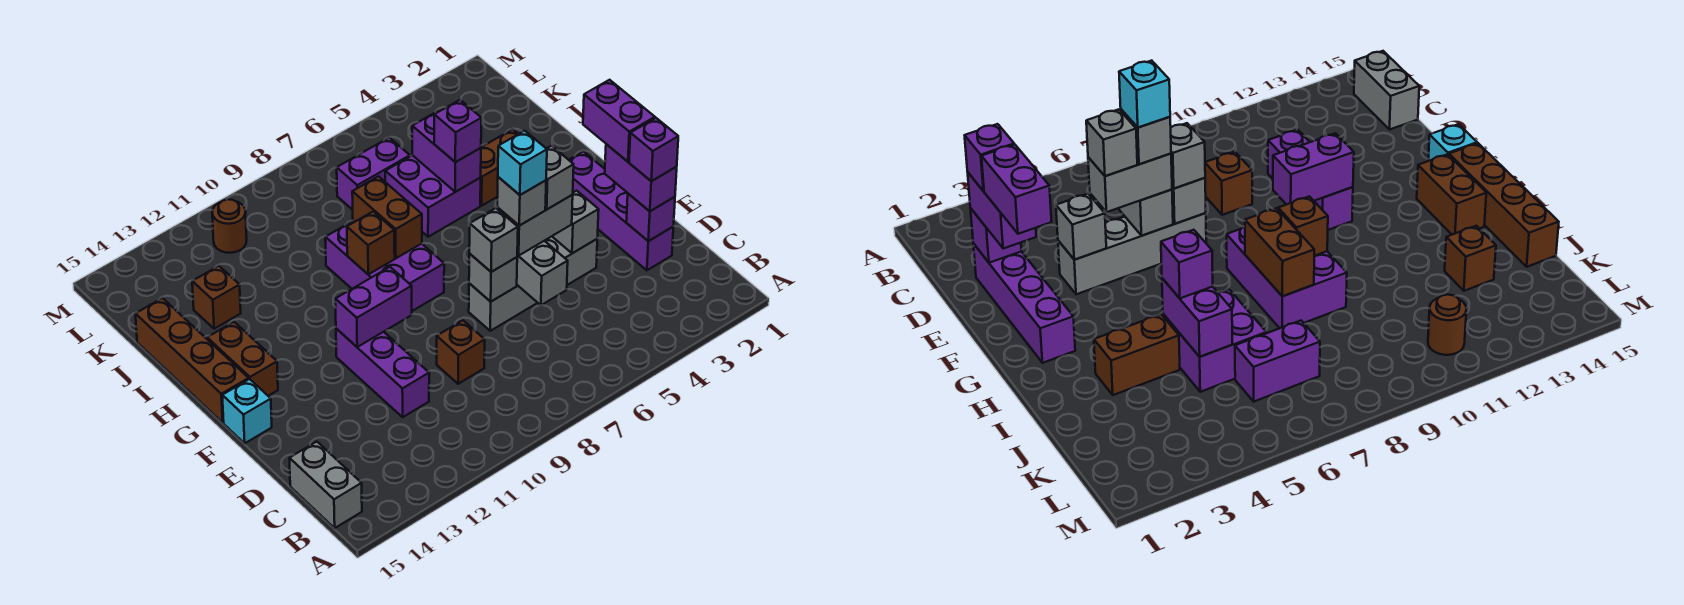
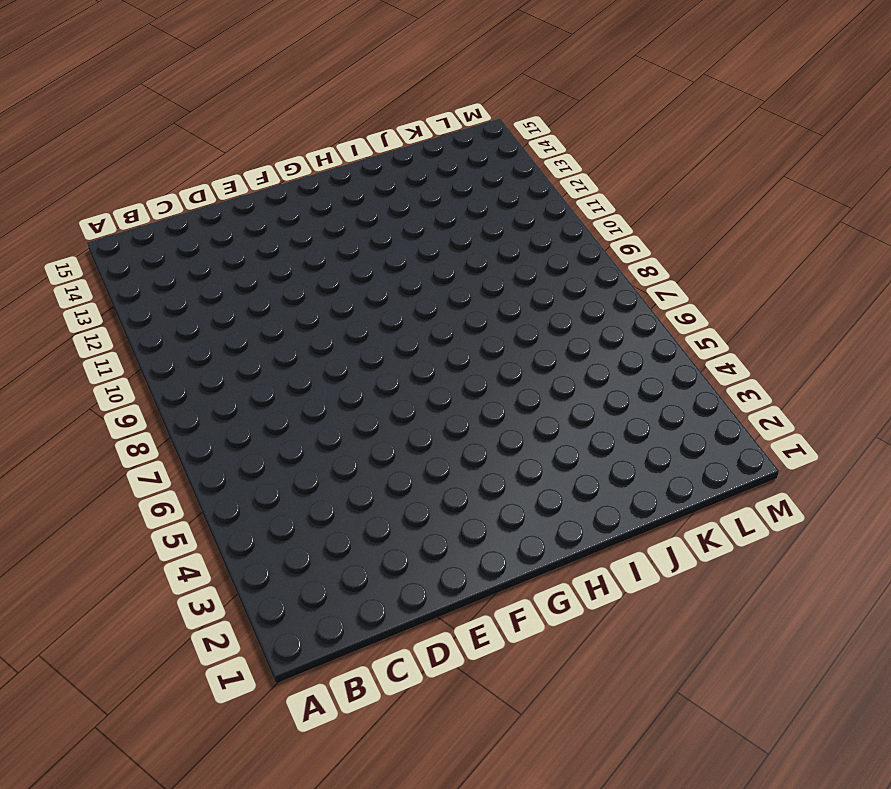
none -> grey 1x2 brick [289,442,362,528]
none -> purple 1x4 brick [569,151,673,270]
none -> brown 1x1 brick [437,320,485,384]
none -> purple 1x3 brick [336,329,429,417]

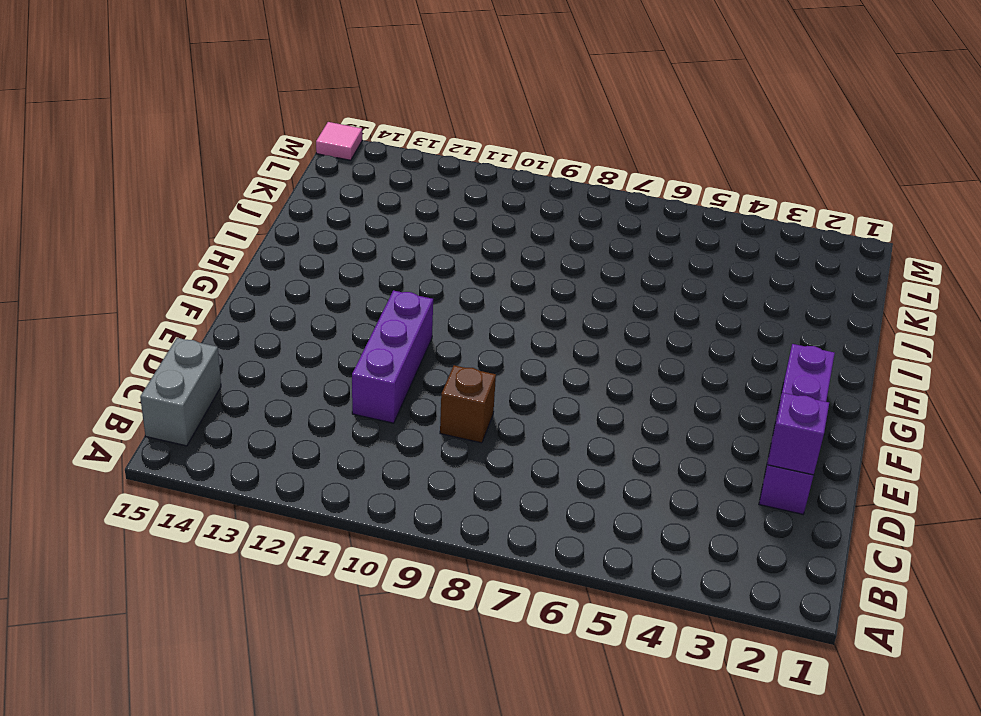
pink 1x1 tile [316,122,362,160] -> none
none -> grey 1x4 brick [469,236,597,331]
none -> cyan 1x1 brick [222,379,272,443]
none -> purple 2x3 brick [325,221,444,311]
none -> brown 1x2 brick [207,322,278,396]

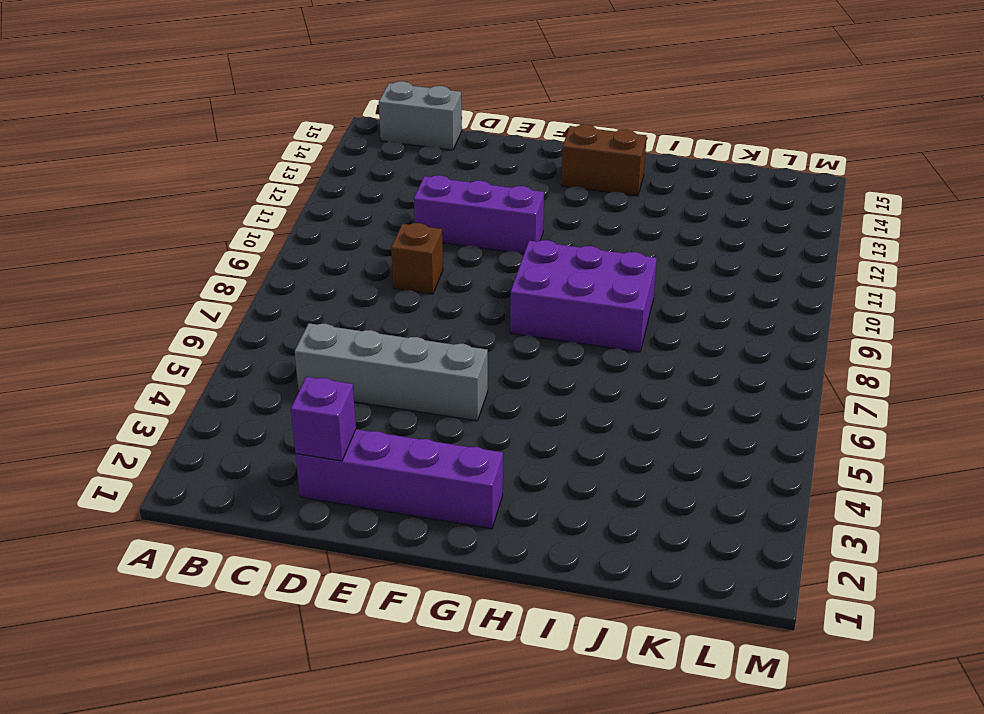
grey 1x4 brick [295,323,488,421] -> grey 1x4 brick turned to [469,236,597,331]
none -> cyan 1x1 brick [222,379,272,443]
none -> brown 1x4 brick [135,298,249,422]
none -> brown 1x2 brick [480,129,518,206]
none -> purple 2x2 brick [385,155,481,237]

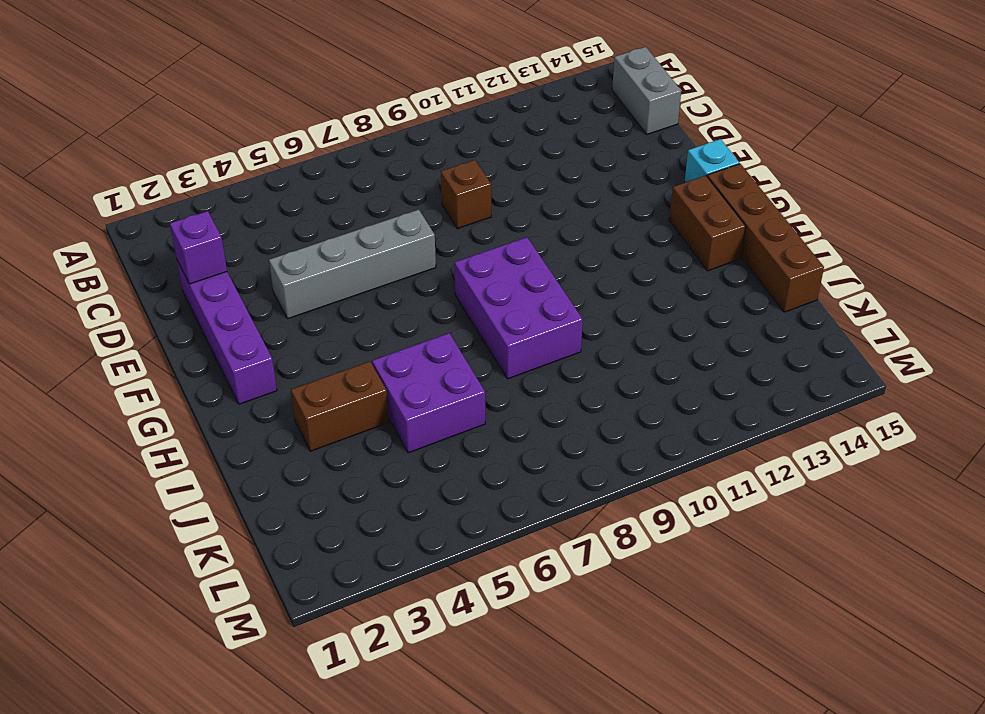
none -> purple 1x3 brick [336,329,429,417]
none -> brown 1x1 brick [192,266,241,329]
none -> purple 1x2 brick [337,138,410,210]
none -> brown 1x1 round brick [212,199,247,253]

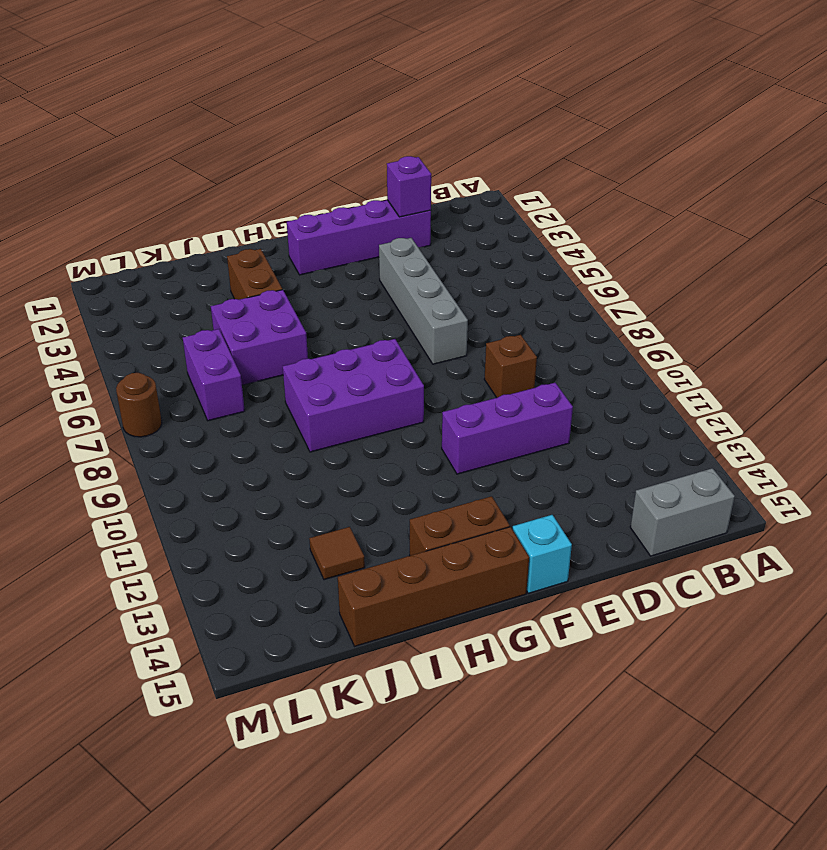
brown 1x1 tile [309,527,365,580] -> brown 1x1 brick [192,266,241,329]
brown 1x1 round brick [116,373,162,437] -> brown 1x1 round brick moved to [212,199,247,253]
none -> grey 1x2 brick [517,241,568,305]
none -> grey 1x1 brick [552,191,599,253]
none -> grey 1x1 brick [469,254,517,302]
none -> purple 1x2 brick [335,267,412,347]

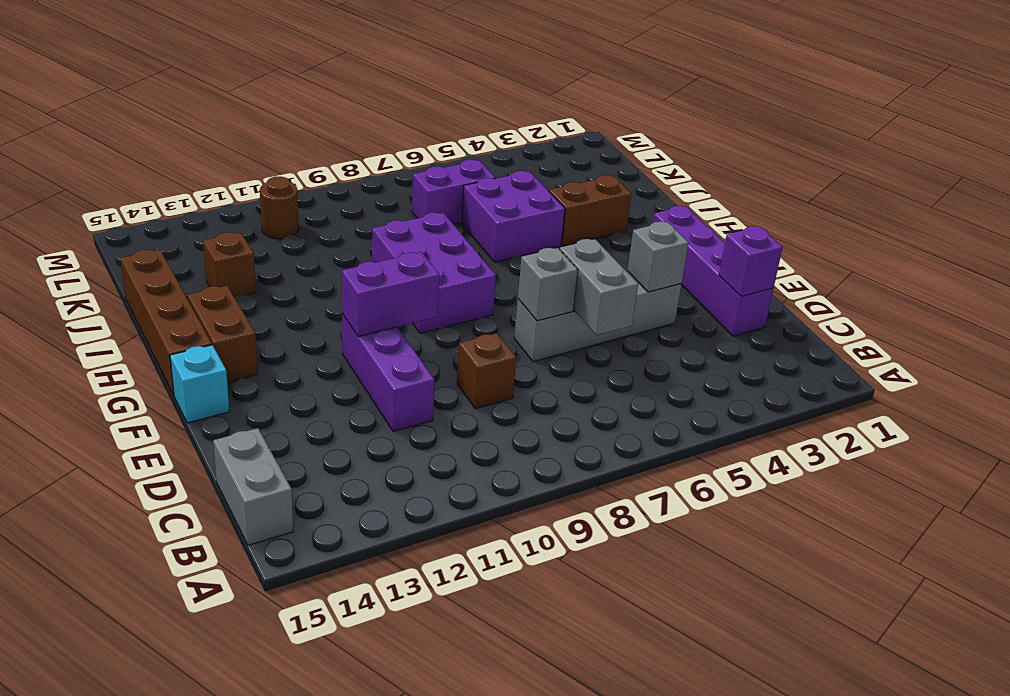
none -> brown 1x2 brick [352,177,422,258]
none -> brown 1x1 brick [347,212,395,274]
none -> purple 1x2 brick [412,111,481,192]
none -> purple 1x2 brick [605,144,677,211]

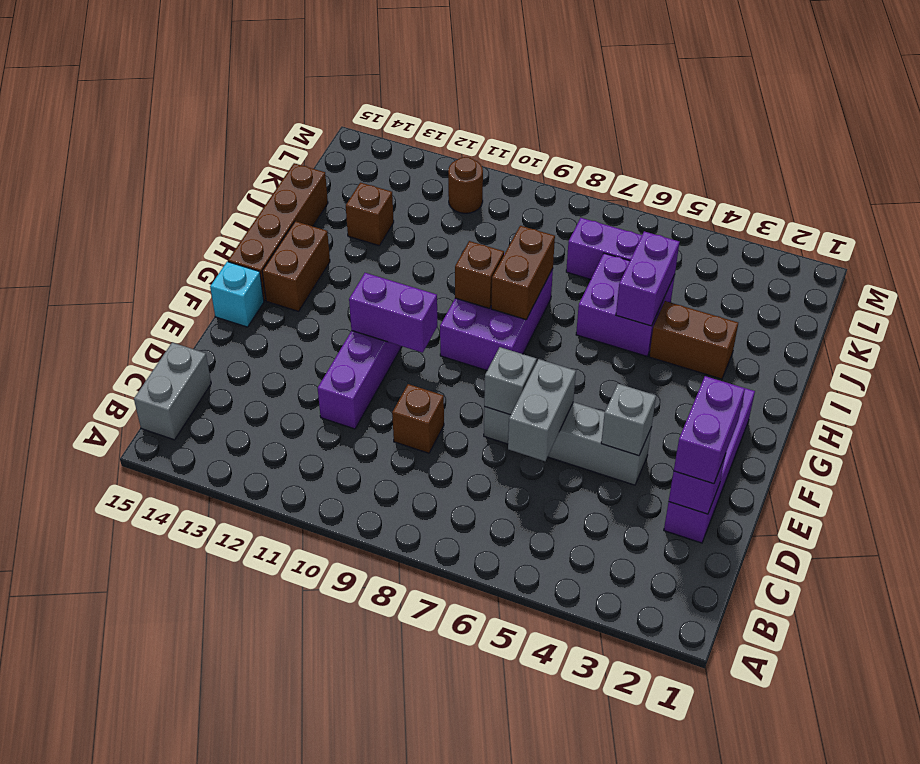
none -> grey 1x2 brick [497,195,573,256]
none -> grey 1x1 brick [469,208,518,272]
none -> purple 1x1 brick [434,100,481,162]
none -> purple 1x1 brick [629,118,678,181]

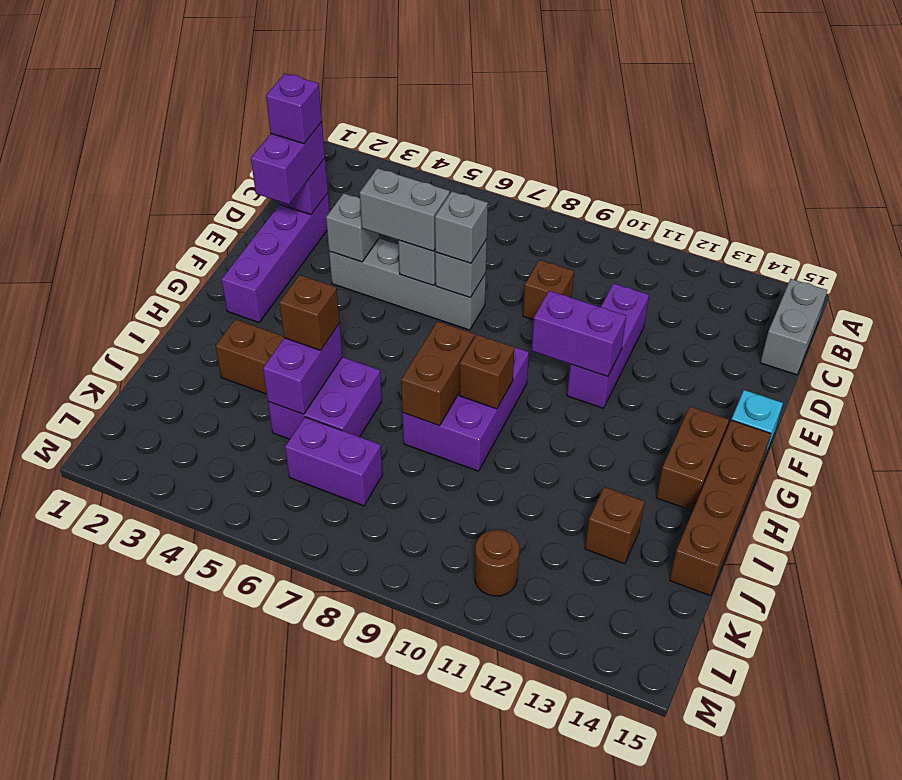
brown 1x1 brick [279,275,340,350] -> purple 1x1 brick [434,100,481,162]
none -> purple 1x2 brick [583,80,655,162]
none -> grey 1x1 brick [545,146,574,209]
none -> grey 1x1 brick [497,177,546,226]
none -> cyan 1x1 brick [498,131,547,195]

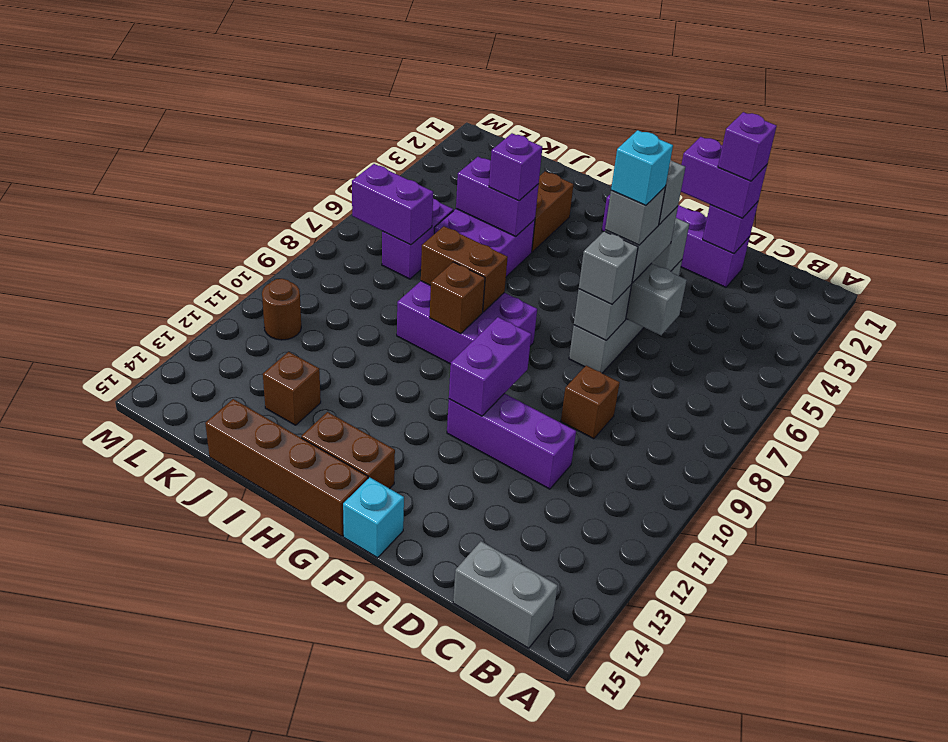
purple 1x2 brick [352,164,433,245] -> purple 1x2 brick moved to [583,80,655,162]

